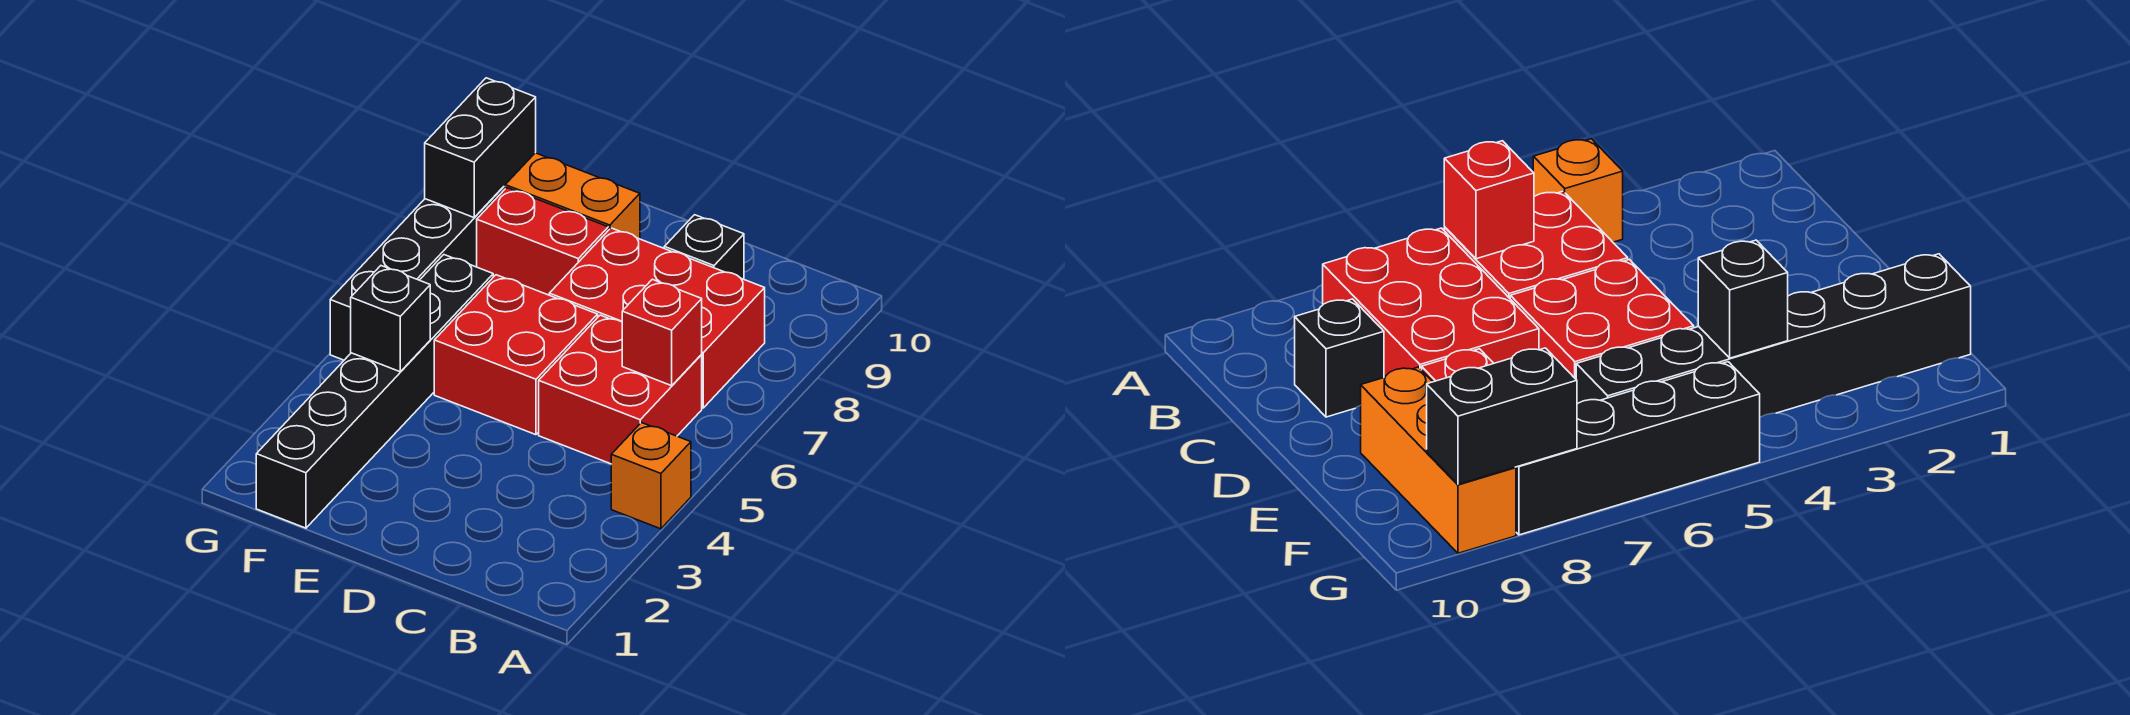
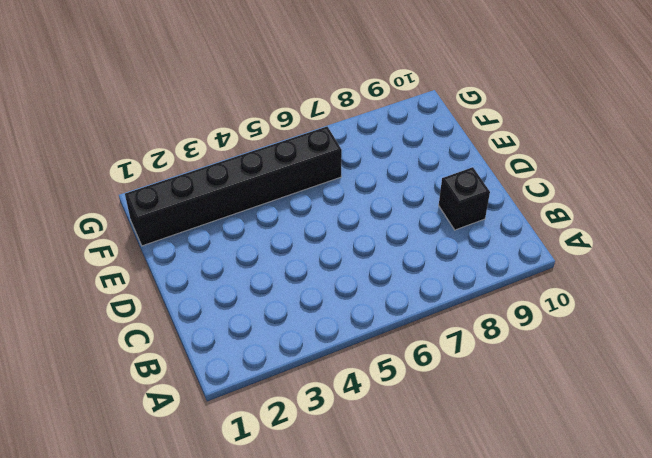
none -> orange 1x1 brick [611,423,691,529]
none -> red 2x2 brick [539,315,702,464]
none -> red 2x3 brick [549,228,765,408]

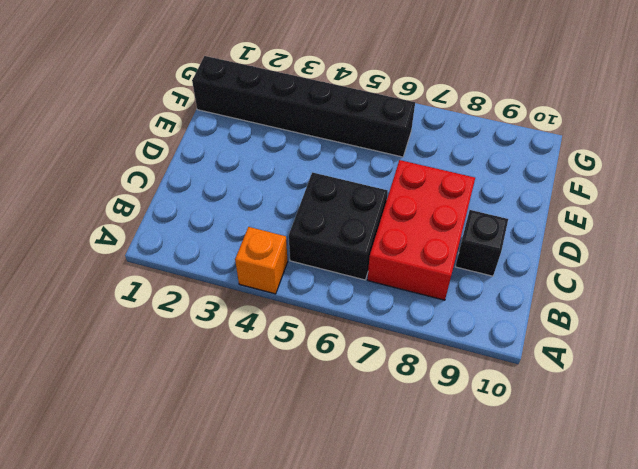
black 2x2 brick [289,172,388,280] -> red 2x2 brick [539,315,702,464]
none -> red 2x2 brick [434,275,598,435]
none -> red 1x2 brick [477,188,608,295]
none -> orange 1x3 brick [504,153,640,239]

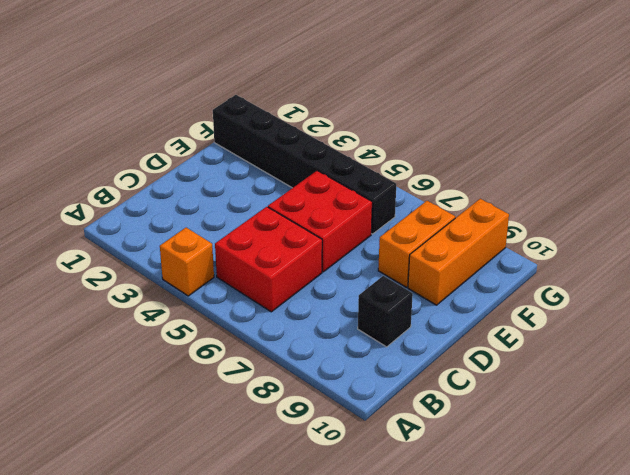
orange 1x2 brick [378,201,455,287] -> red 1x2 brick [477,188,608,295]
none -> red 2x3 brick [549,228,765,408]
none -> black 1x4 brick [330,187,504,360]
none -> red 1x1 brick [622,279,702,386]

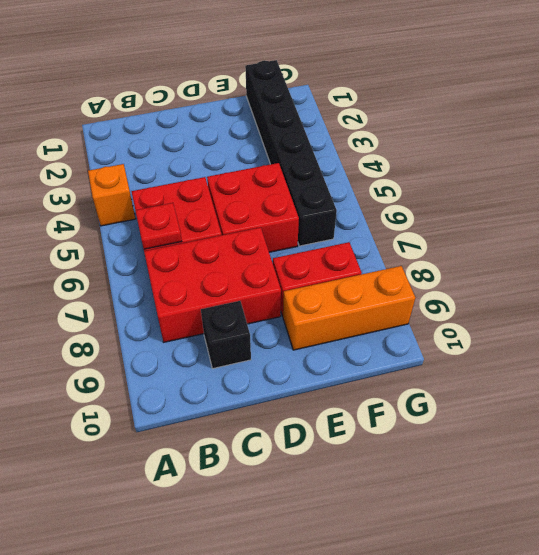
red 1x1 plate [135,203,182,249] -> red 1x1 brick [622,279,702,386]
none -> black 1x4 brick [330,187,504,360]
none -> black 1x1 brick [351,266,430,372]
none -> black 1x2 brick [425,78,536,217]

